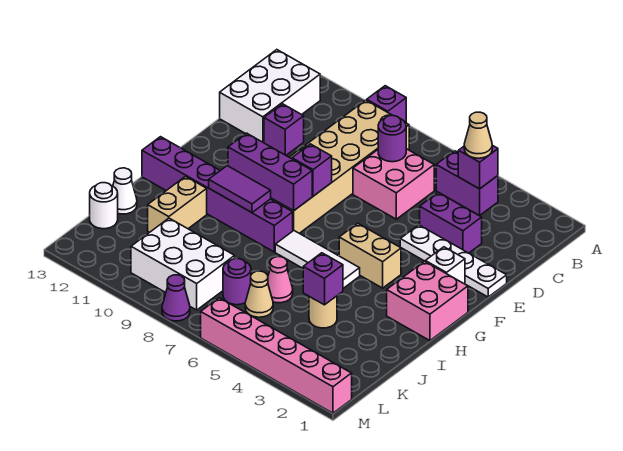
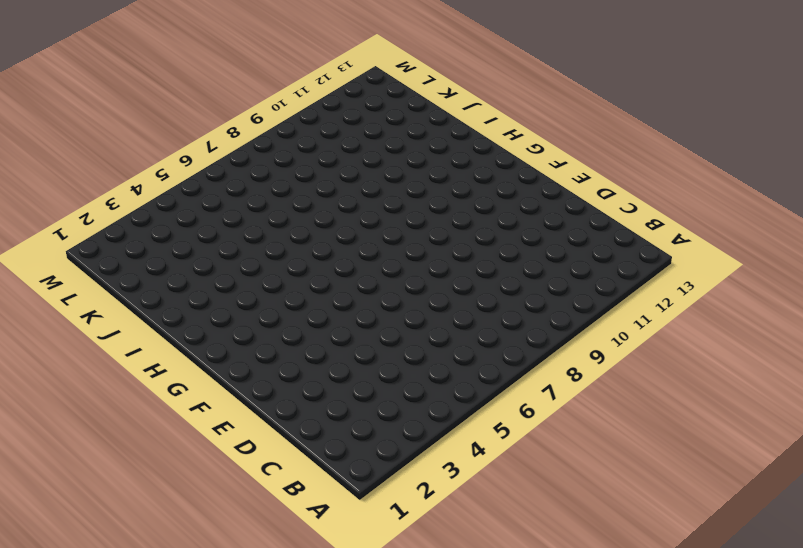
none -> purple 1x1 brick [367,86,406,123]
none -> purple 1x2 brick [436,151,498,216]
none -> tan 2x6 brick [271,100,409,233]
none -> white 2x3 brick [220,50,320,143]

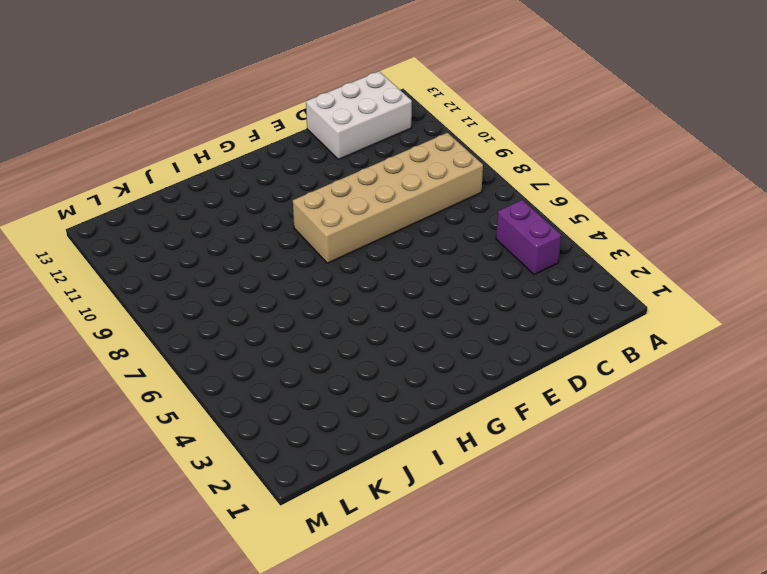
none -> purple 1x1 brick [367,86,406,123]
none -> pink 2x2 brick [353,149,434,219]
none -> purple 1x2 brick [420,192,482,253]
none -> purple 1x1 brick [264,104,304,155]

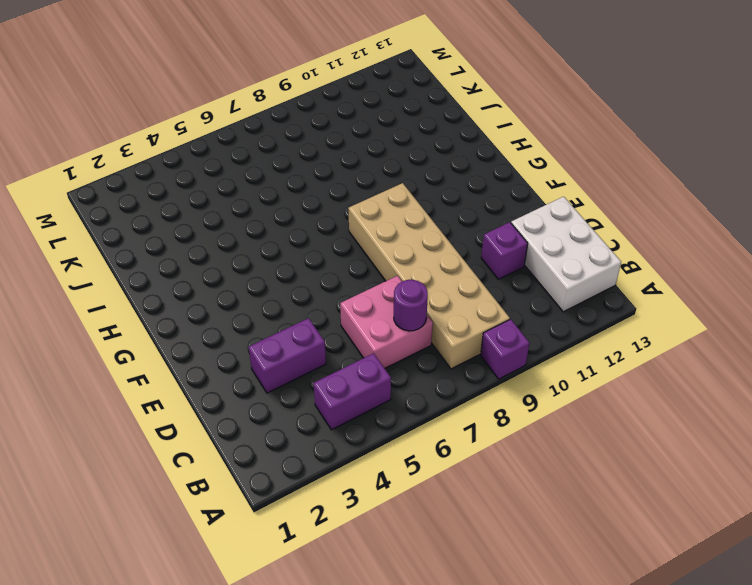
none -> white 1x4 plate [400,225,507,297]
none -> white 1x1 brick [425,247,465,284]
none -> pink 2x2 brick [387,261,468,341]
none -> tan 1x2 brick [339,223,401,288]

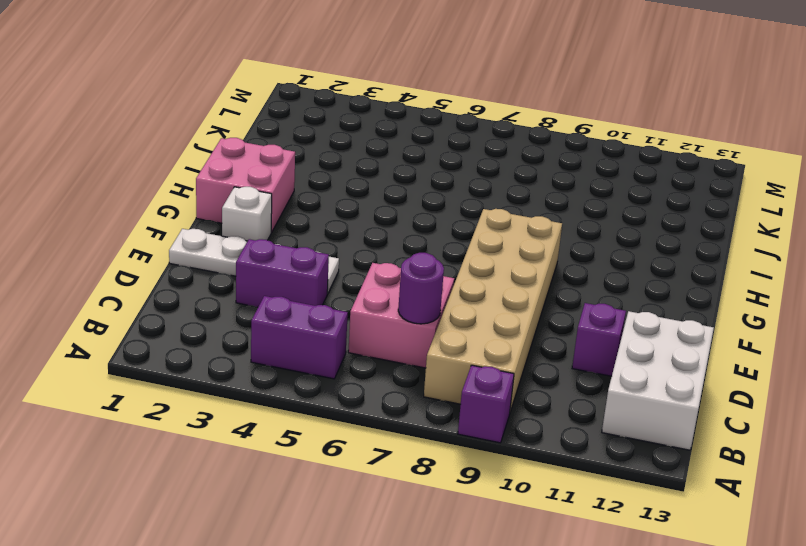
none -> tan 1x2 brick [339,223,401,288]
none -> white 1x3 tile [275,231,360,288]
none -> purple 1x6 brick [142,137,293,252]
none -> tan 1x2 brick [148,177,207,232]

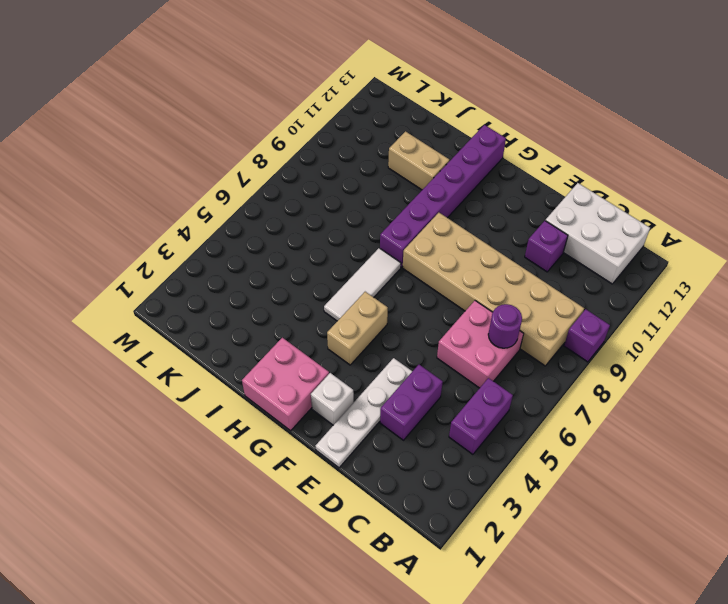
none -> tan 1x1 round brick [309,296,337,328]
none -> pink 1x1 cone [268,257,293,303]
none -> white 1x1 cone [113,168,137,214]
none -> tan 1x1 cone [245,271,273,317]

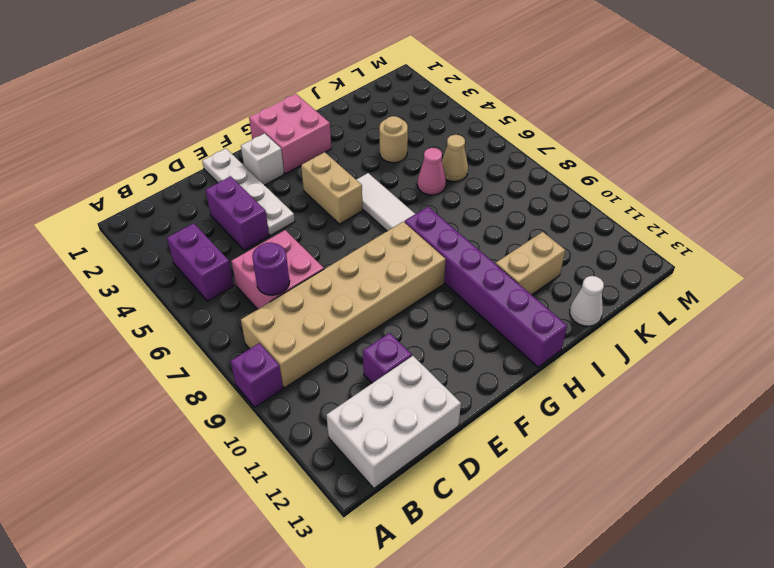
none -> purple 1x1 round brick [223,259,251,305]
none -> white 2x3 brick [131,218,235,310]
none -> white 1x1 round brick [90,183,118,229]
none -> pink 1x6 brick [201,298,352,413]

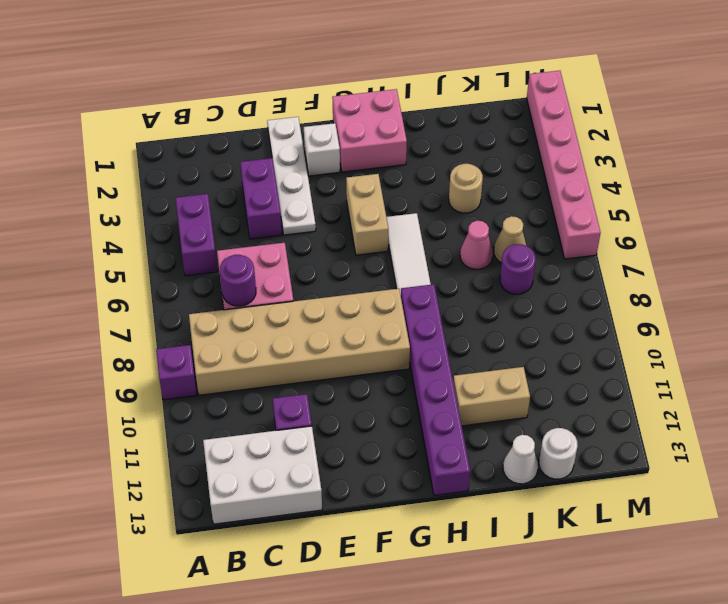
none -> white 2x3 brick [131,218,235,310]
none -> purple 1x1 cone [162,275,190,321]
none -> purple 1x1 brick [458,145,498,189]
none -> purple 1x1 brick [292,144,332,196]

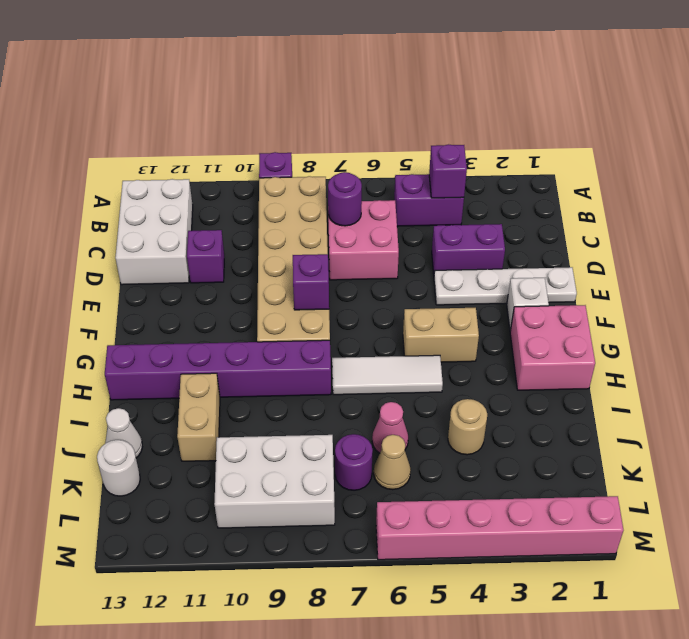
none -> purple 1x1 cone [162,275,190,321]
none -> purple 1x3 brick [228,133,312,211]
none -> purple 1x2 tile [209,166,271,213]
none -> purple 1x1 brick [303,253,343,305]

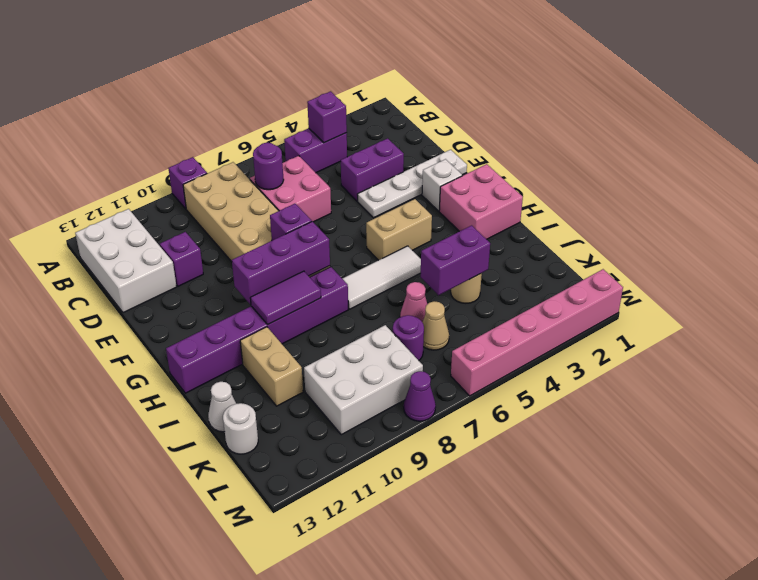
purple 1x2 brick [420,225,490,295] -> purple 1x1 brick [303,253,343,305]
none -> tan 1x1 cone [464,112,492,158]

